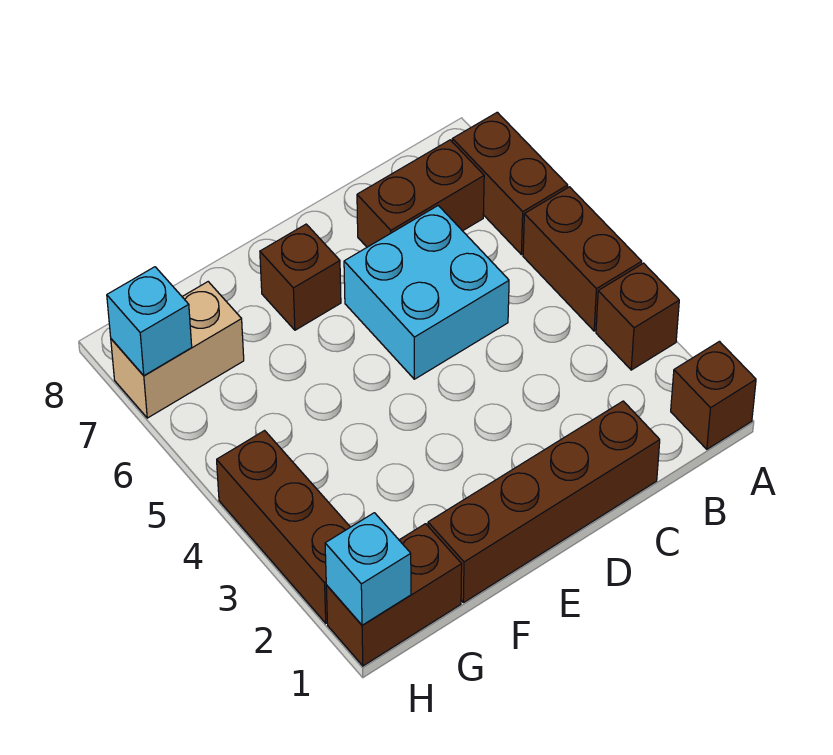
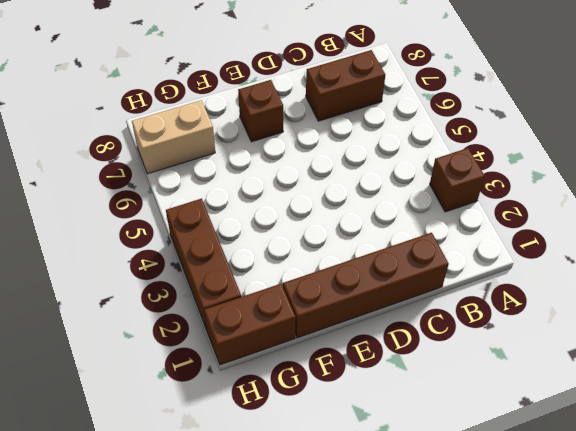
none -> brown 1x1 brick [671,341,756,449]
none -> brown 1x2 brick [523,187,642,331]
none -> brown 1x2 brick [452,112,568,255]

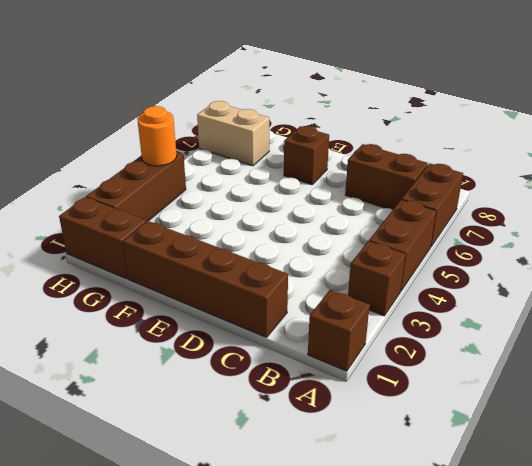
orange 1x1 round brick [137,106,177,166] -> none
none -> cyan 2x2 brick [344,206,509,379]
none -> cyan 1x1 brick [325,513,411,625]
none -> cyan 1x1 brick [107,267,192,376]

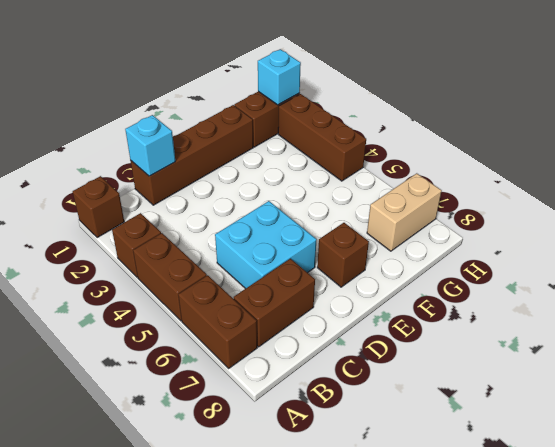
cyan 1x1 brick [125,115,175,176] -> cyan 1x1 brick moved to [107,267,192,376]

